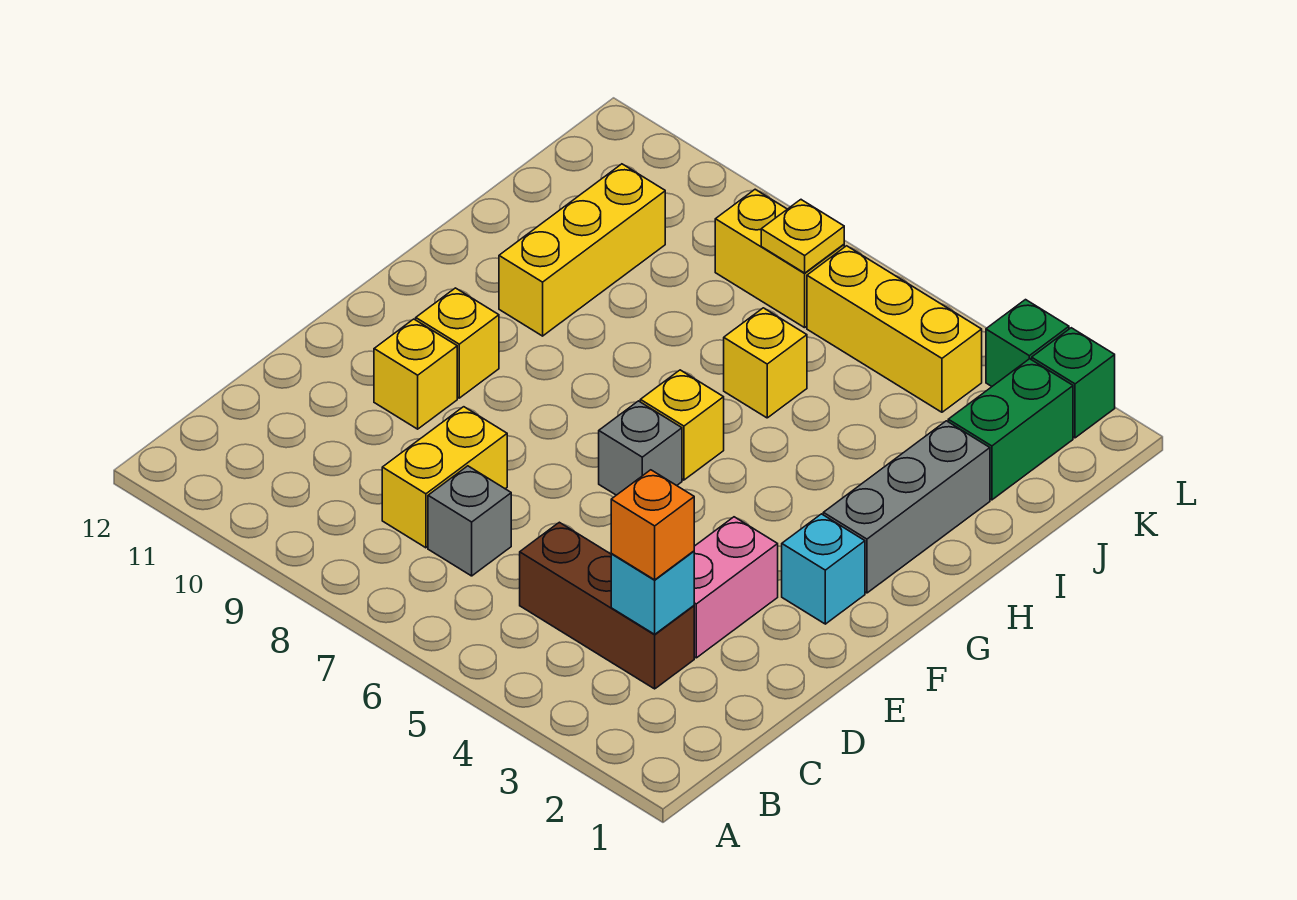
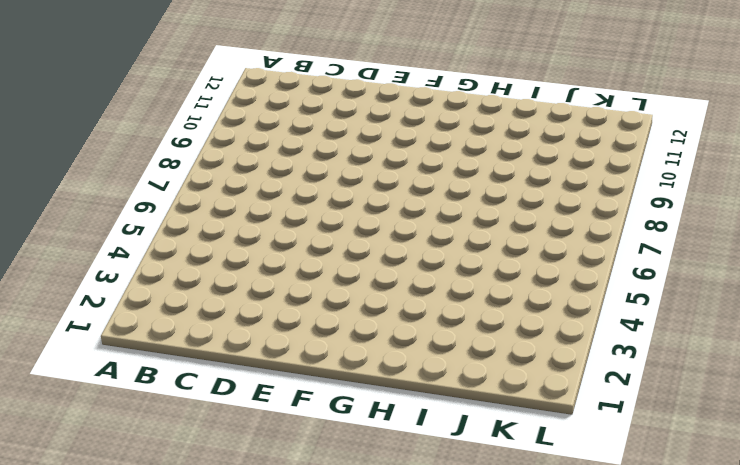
none -> brown 1x3 brick [520,522,694,689]
none -> grey 1x1 brick [428,466,511,576]
none -> yellow 1x2 brick [382,407,507,548]

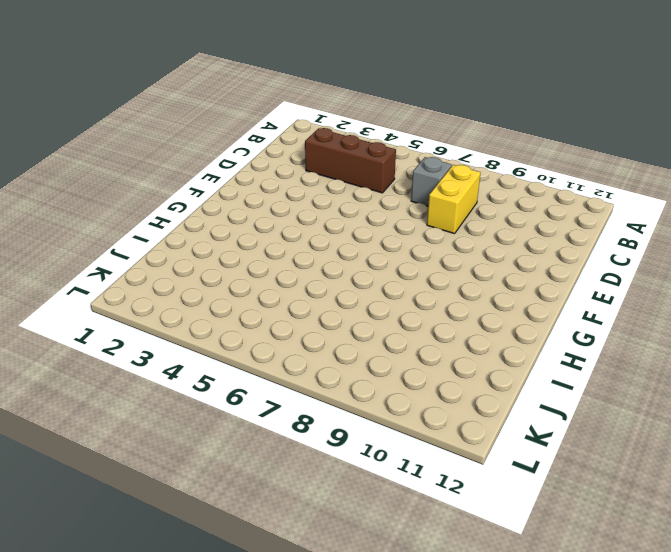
none -> pink 1x2 brick [694,517,778,658]
none -> yellow 1x1 brick [374,319,457,429]
none -> cyan 1x1 brick [782,514,865,624]

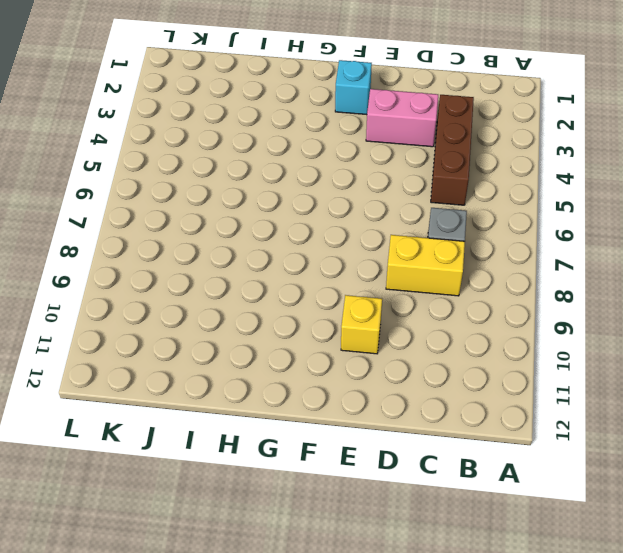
none -> grey 1x1 brick [599,401,682,495]
none -> yellow 1x1 brick [416,288,499,398]
none -> grey 1x3 brick [823,421,990,593]

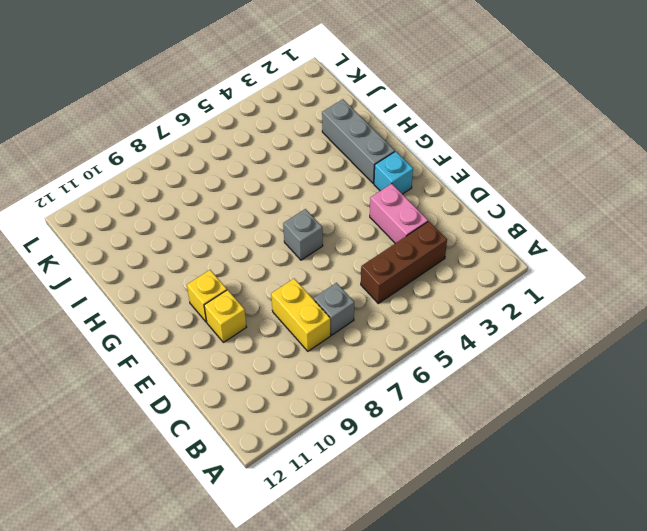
none -> yellow 1x1 brick [640,370,724,480]
none -> yellow 1x3 brick [499,164,665,336]
none -> yellow 1x1 brick [724,308,807,418]

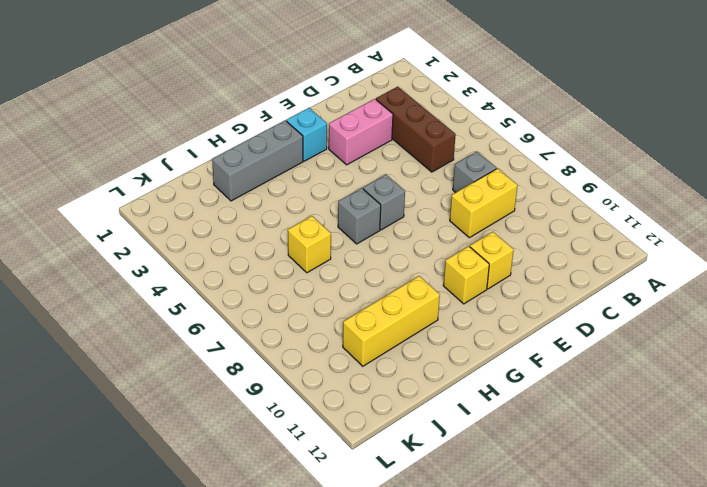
grey 1x1 brick [338,188,381,244] -> yellow 1x1 brick [640,370,724,480]
none -> green 1x2 brick [948,359,1073,500]
none -> yellow 1x3 brick [807,246,982,412]
none -> yellow 1x2 brick [715,189,844,328]

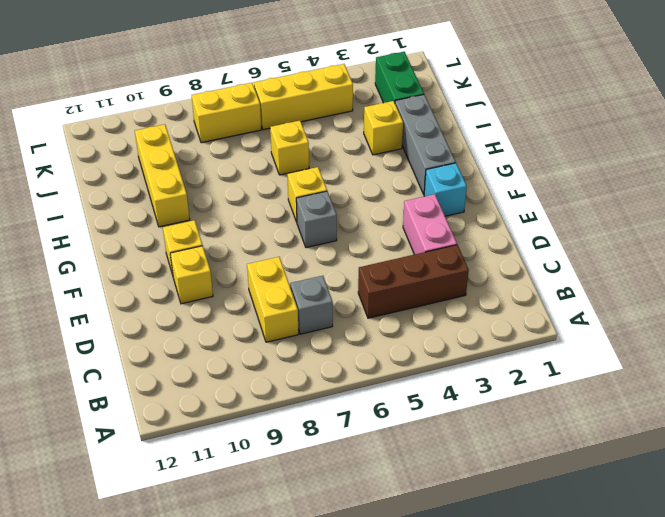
yellow 1x1 brick [364,101,403,155] -> none
none -> green 1x1 brick [1032,328,1115,438]
none -> green 1x1 brick [986,300,1069,386]
none -> cyan 1x1 brick [611,551,694,634]

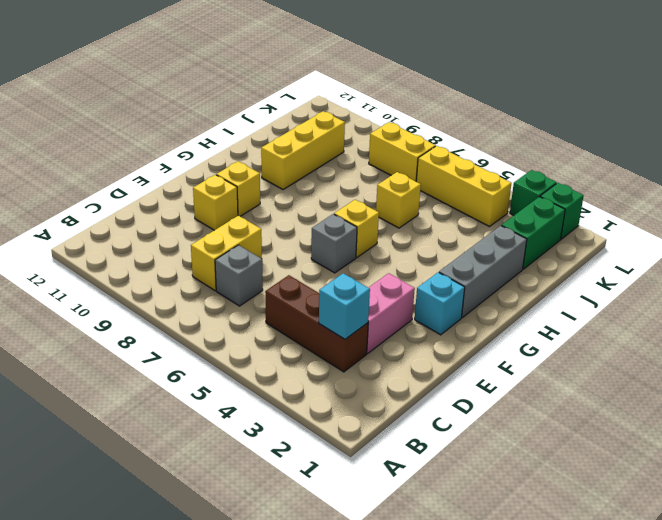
none -> yellow 1x1 plate [761,200,844,273]
none -> orange 1x1 brick [611,470,694,580]

